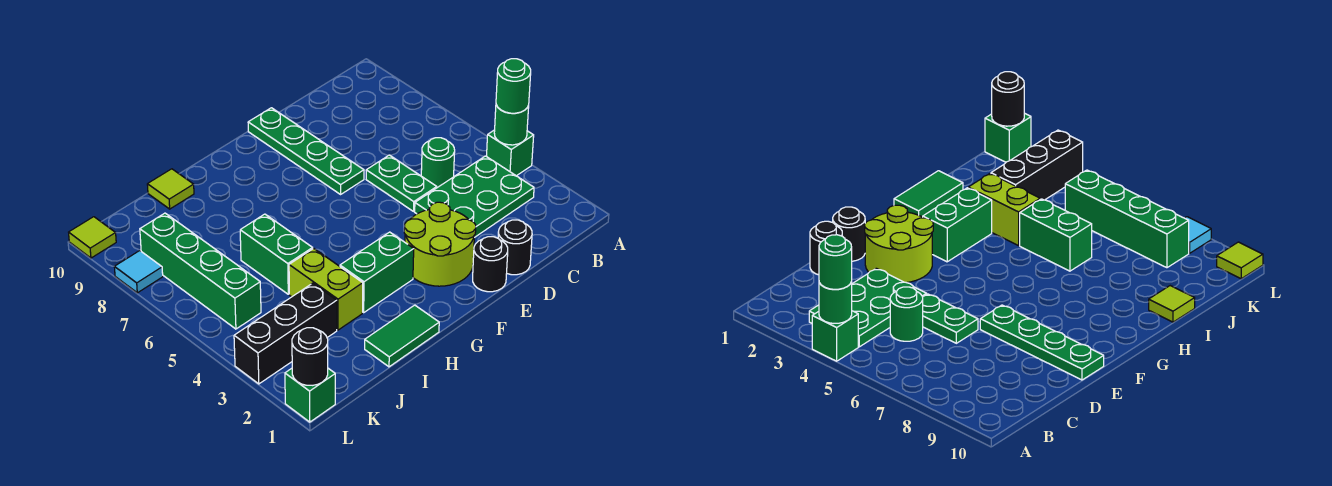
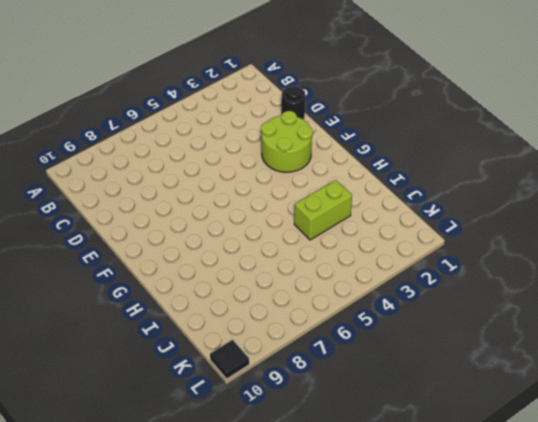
black 1x1 tile [210,340,249,379] -> lime 1x1 tile [69,217,116,258]
none -> green 1x1 brick [487,130,534,176]
none -> green 2x3 plate [415,156,534,238]
none -> green 1x1 round brick [421,138,455,188]

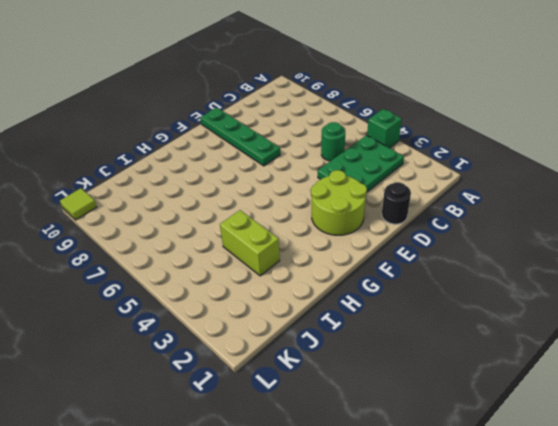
none -> green 1x2 plate [366,155,437,211]
none -> black 1x1 round brick [473,237,508,292]
none -> green 1x2 brick [340,232,414,312]

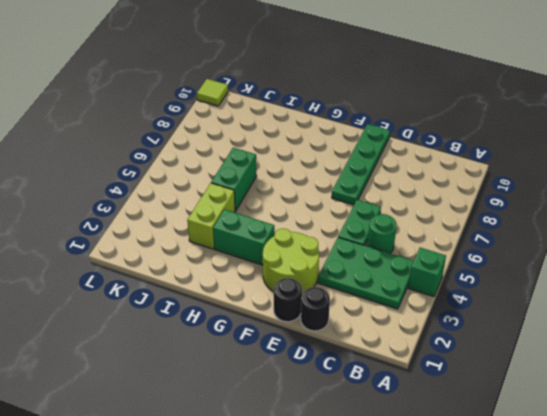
none -> green 1x2 tile [365,305,439,367]
none -> lime 1x1 tile [147,169,194,209]
none -> black 1x3 brick [234,283,337,384]

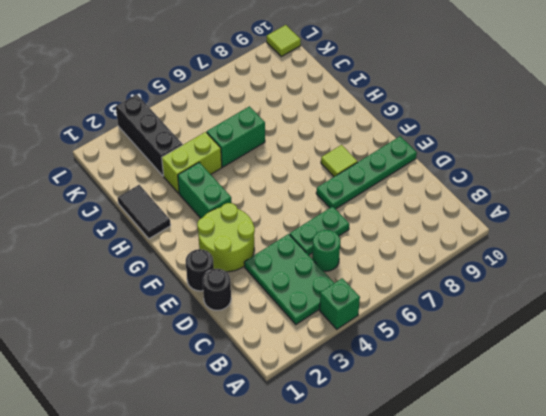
lime 1x1 tile [321,145,358,177] -> lime 1x1 tile moved to [147,169,194,209]
black 1x2 tile [118,185,171,239] -> green 1x2 tile [365,305,439,367]
none -> green 1x4 brick [140,213,261,329]
none -> green 1x1 brick [285,368,335,422]
none -> cyan 1x1 tile [114,251,163,293]

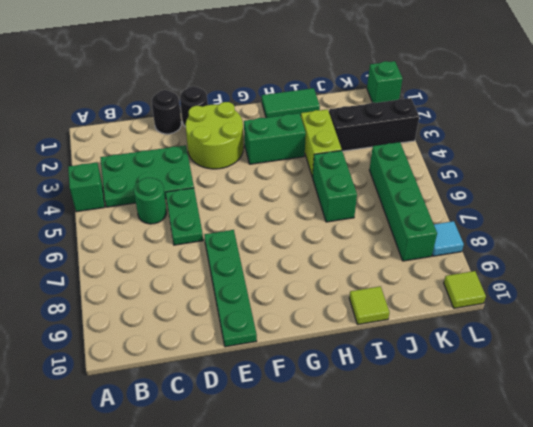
none -> green 1x1 round brick [494,105,529,145]
none -> black 1x1 round brick [292,328,328,385]
none -> green 1x1 round brick [496,59,531,113]

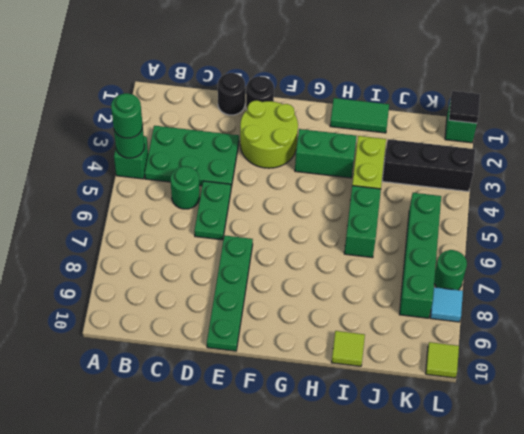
black 1x1 tile [449,91,480,123] -> black 1x1 round brick [292,328,328,385]
green 1x1 round brick [434,250,467,290] -> none

